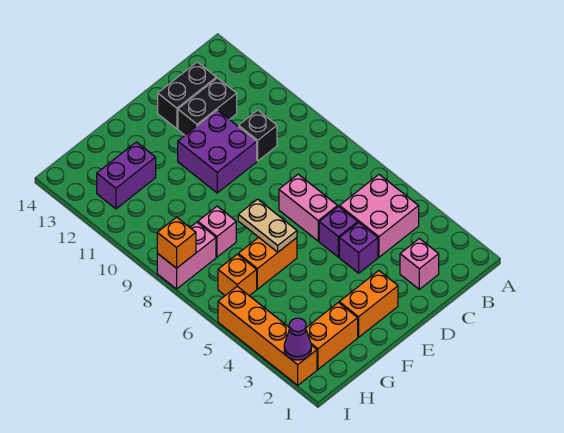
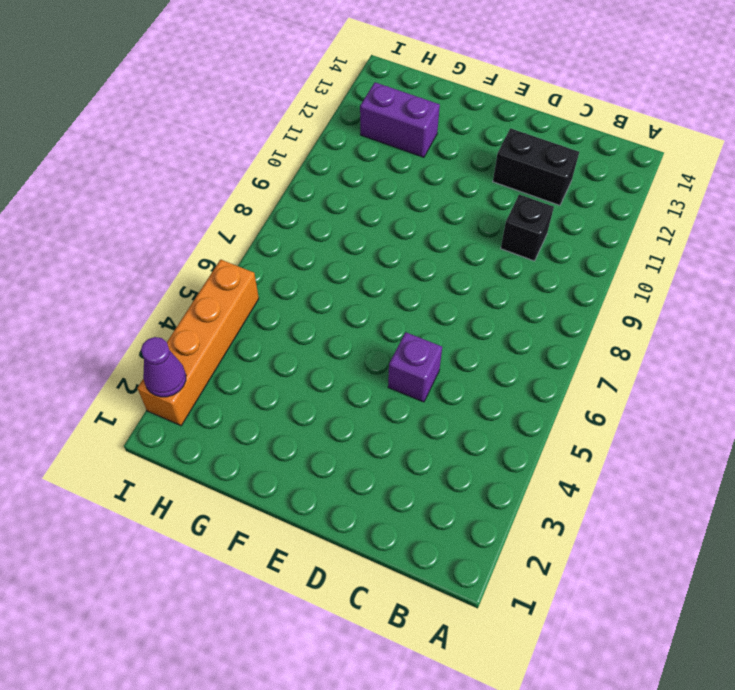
none -> pink 2x2 brick [340,175,419,257]
none -> pink 1x1 brick [400,239,439,289]
none -> black 1x2 brick [158,62,216,129]

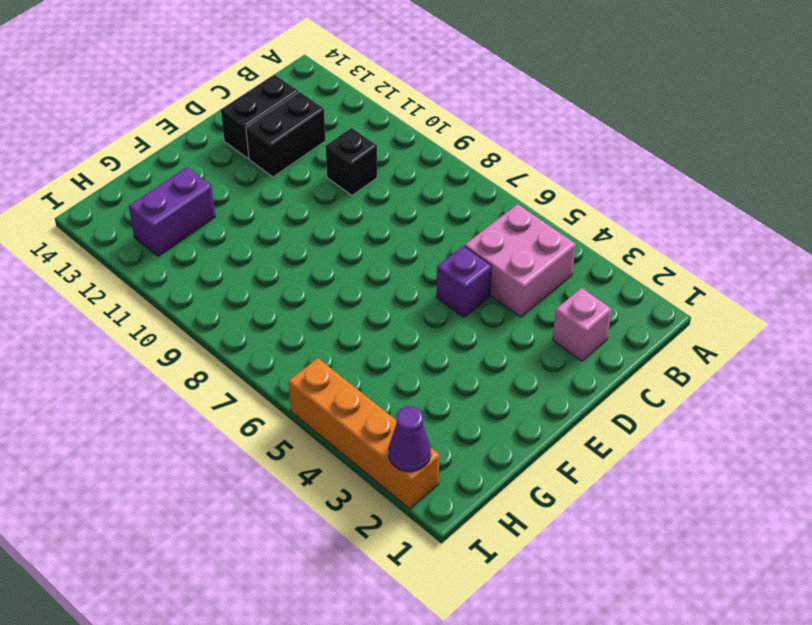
none -> purple 1x1 brick [339,222,378,273]
none -> pink 1x2 brick [279,174,338,241]
none -> purple 2x2 brick [178,110,257,193]

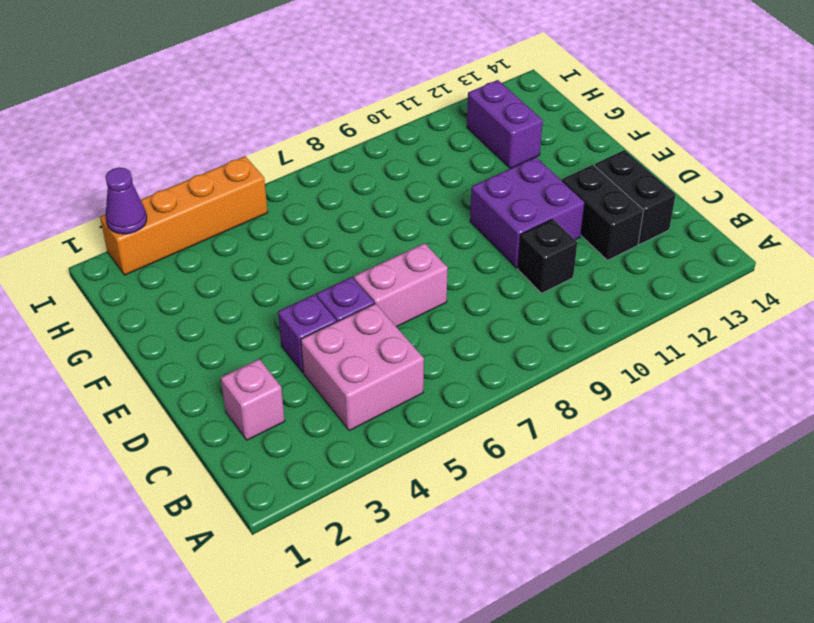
none -> orange 1x2 brick [339,271,398,337]
none -> orange 1x2 brick [238,237,297,289]
none -> orange 1x2 brick [306,303,358,369]

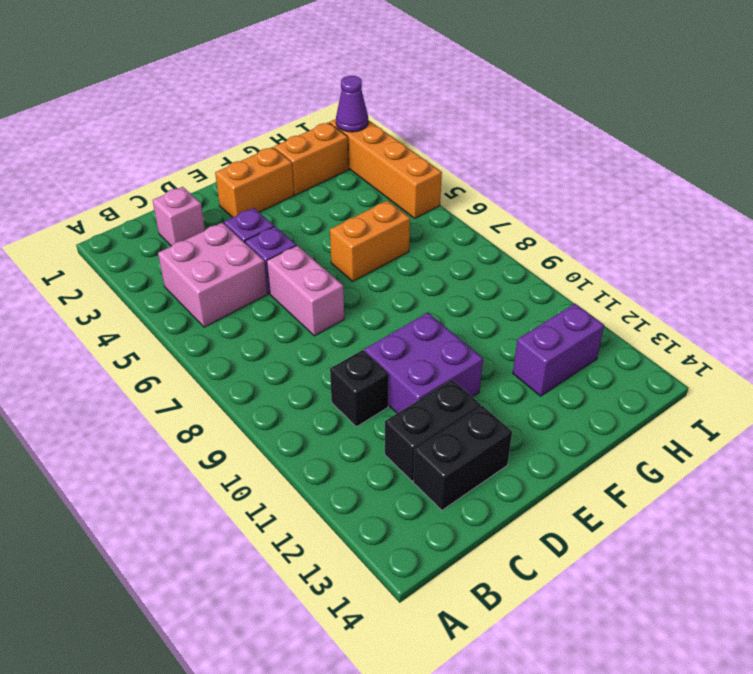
none -> pink 1x1 brick [198,206,236,257]
none -> orange 1x1 brick [218,254,257,296]
none -> pink 1x2 brick [157,222,216,289]

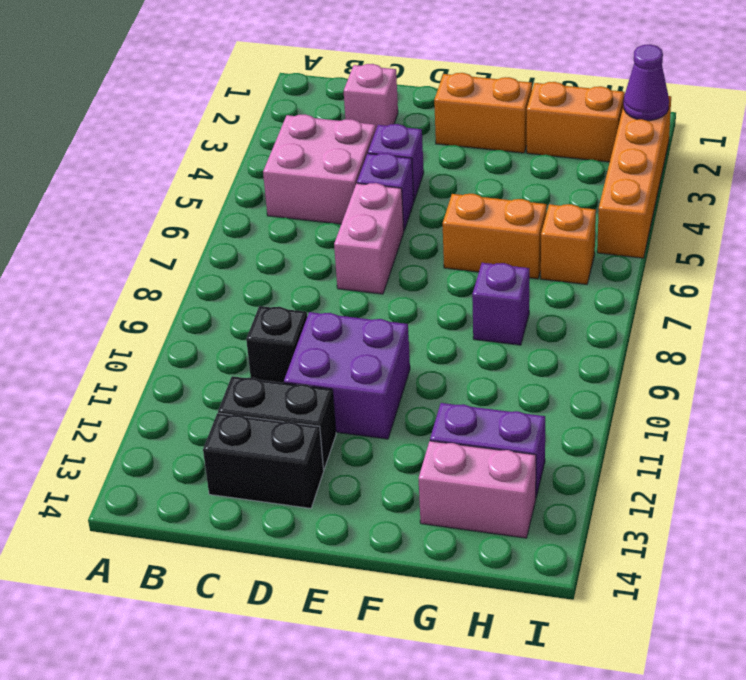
purple 1x1 brick [472,263,529,345] -> pink 1x1 brick [198,206,236,257]
pink 1x2 brick [419,441,536,538] -> pink 1x2 brick moved to [157,222,216,289]
none -> tan 1x2 plate [238,199,297,252]
none -> orange 1x1 brick [157,217,196,268]

